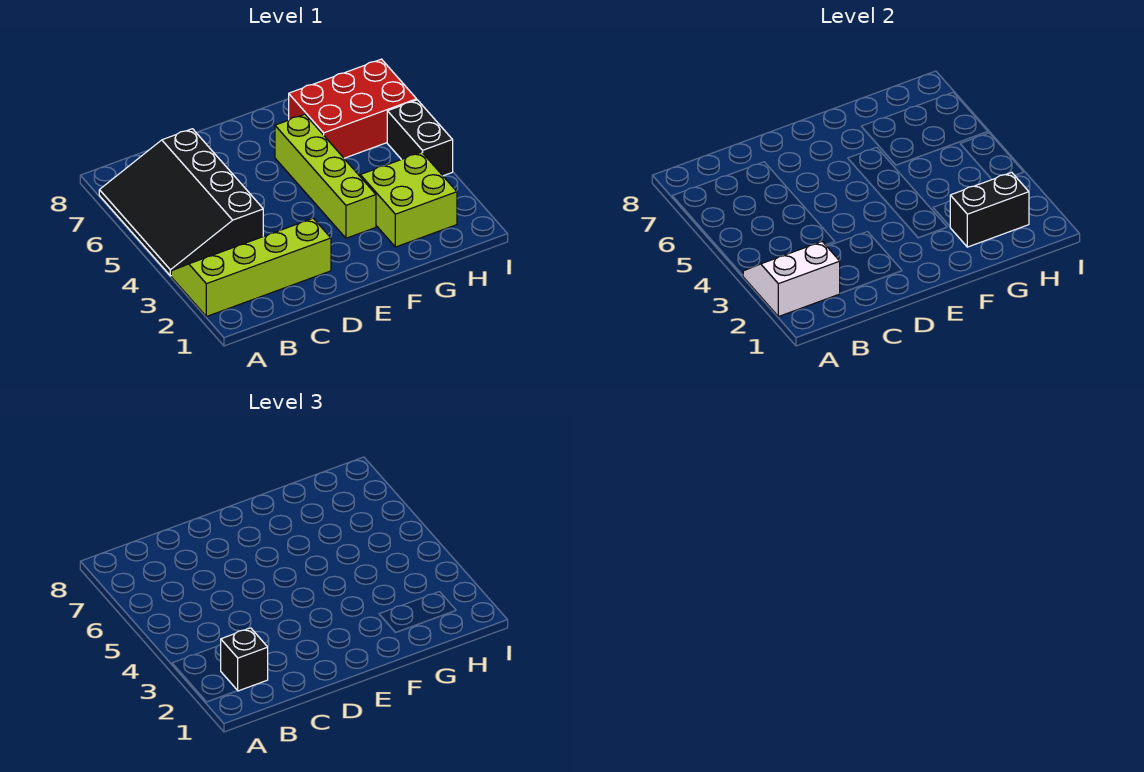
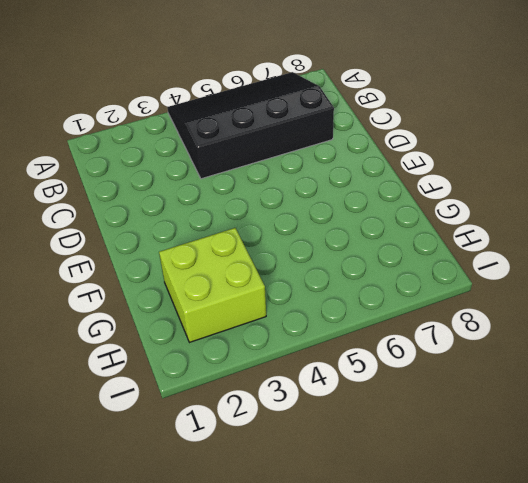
none -> lime 2x4 slope [171,218,331,317]
none -> lime 1x4 brick [275,114,376,238]

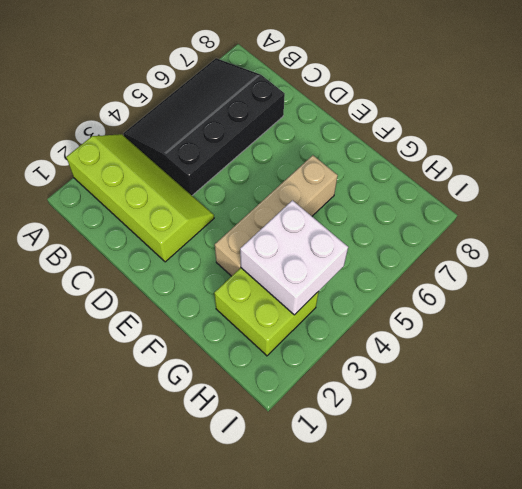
tan 1x4 brick [215,155,338,276] -> lime 1x4 brick [275,114,376,238]
white 2x2 brick [240,200,348,315] -> none
none -> red 2x3 brick [289,59,417,158]
none -> black 1x2 brick [387,100,453,176]

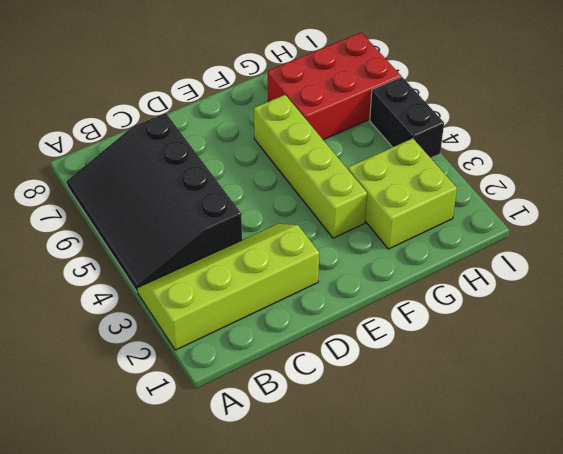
none -> white 2x2 slope [743,242,840,317]
none -> black 1x2 brick [950,172,1029,247]

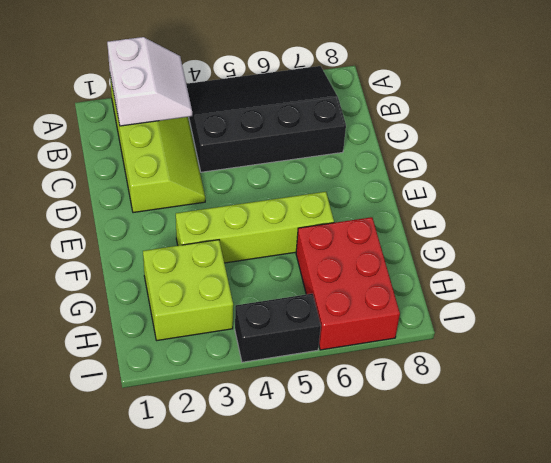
none -> black 1x2 brick [950,172,1029,247]
none -> black 1x1 brick [221,628,268,691]

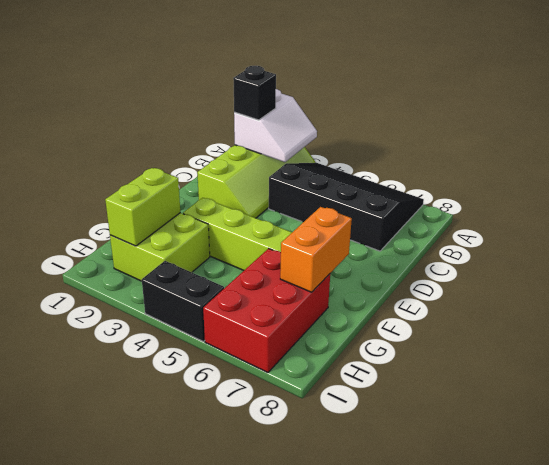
orange 1x2 brick [280,207,352,292] -> none
lime 1x2 brick [105,168,180,246] -> black 1x2 brick [950,172,1029,247]

